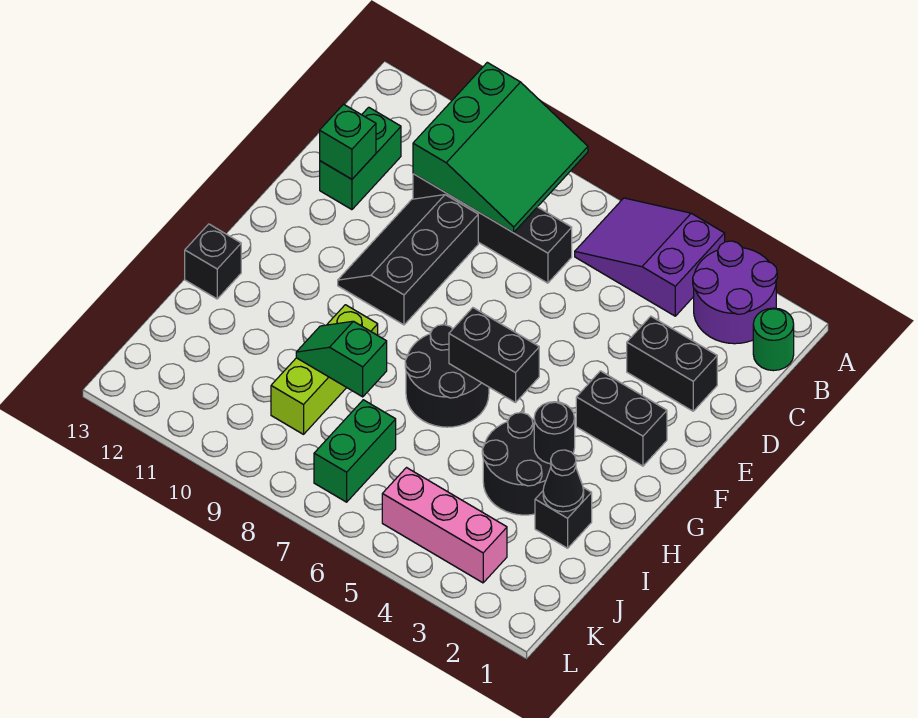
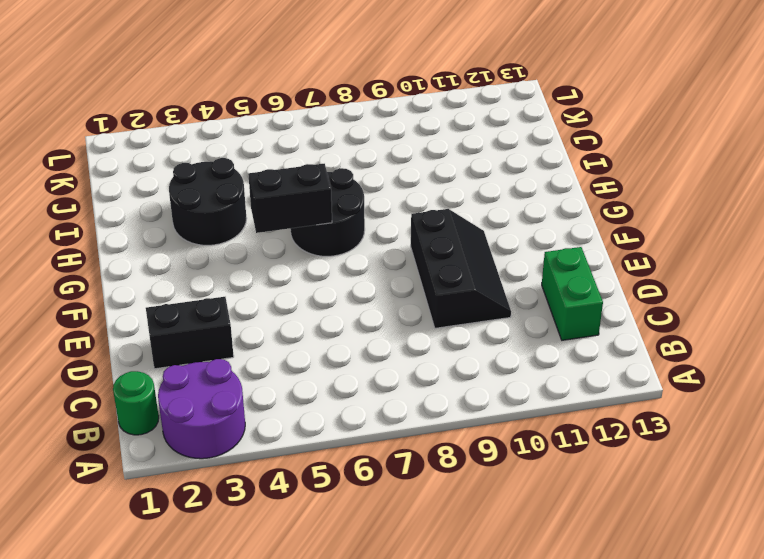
none -> purple 2x3 slope [575,198,725,316]
none -> black 1x4 brick [413,174,572,283]
none -> black 1x2 brick [576,371,667,466]

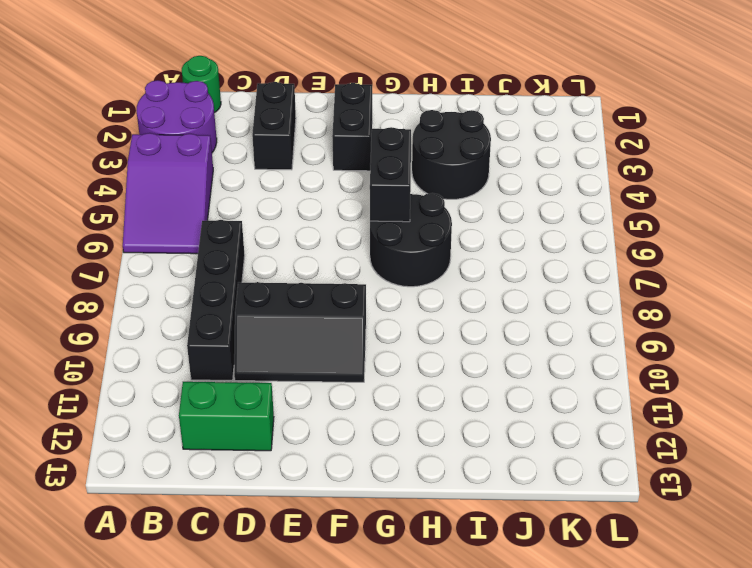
none -> lime 1x3 brick [271,305,378,434]
none -> black 1x1 brick [185,224,241,299]
none -> black 1x1 brick [535,488,592,548]

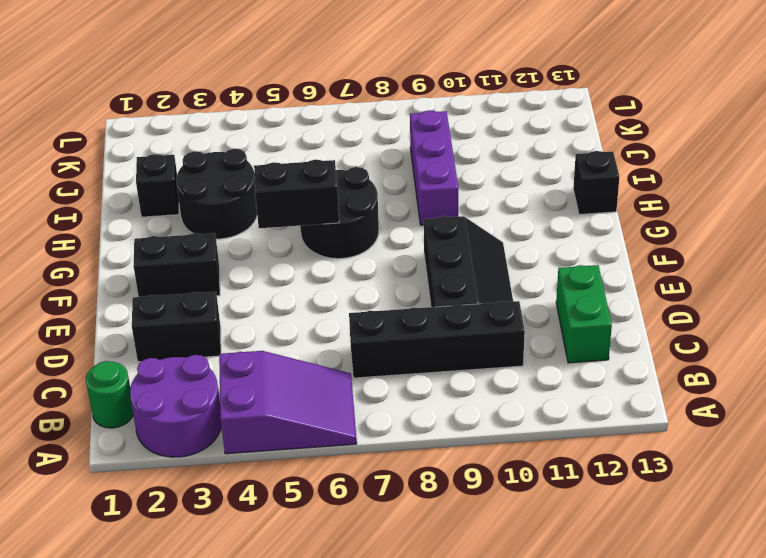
purple 1x3 brick [410,110,458,225] -> lime 1x3 brick [271,305,378,434]
none -> green 1x2 brick [314,400,396,502]
none -> pink 1x3 brick [382,468,507,583]
none -> green 3x3 slope [413,62,588,233]

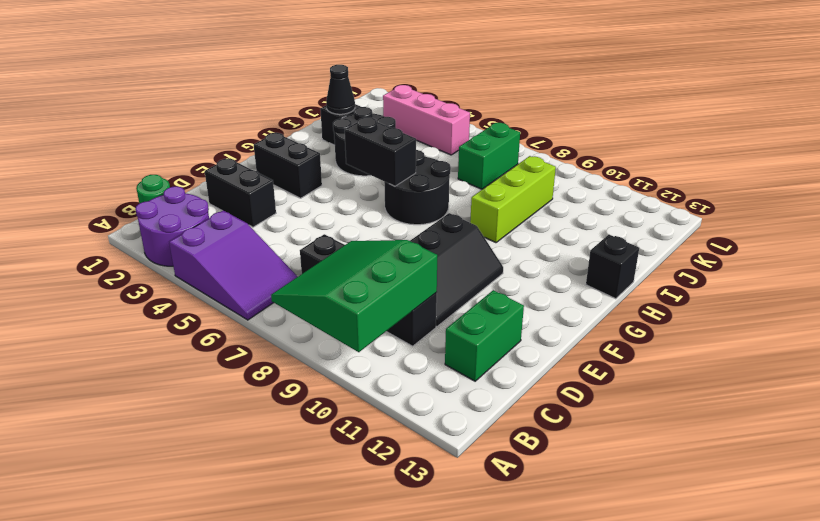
none -> green 1x1 brick [320,104,376,179]
none -> black 1x1 round brick [534,402,575,464]
none -> green 1x2 slope [296,321,387,397]

